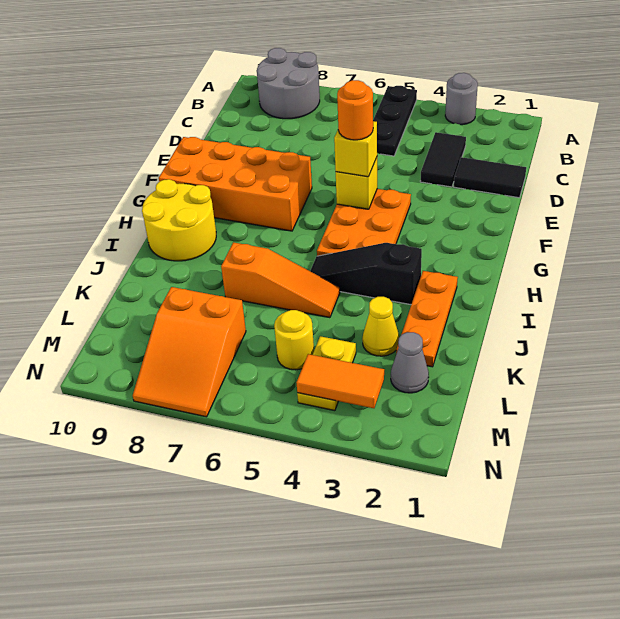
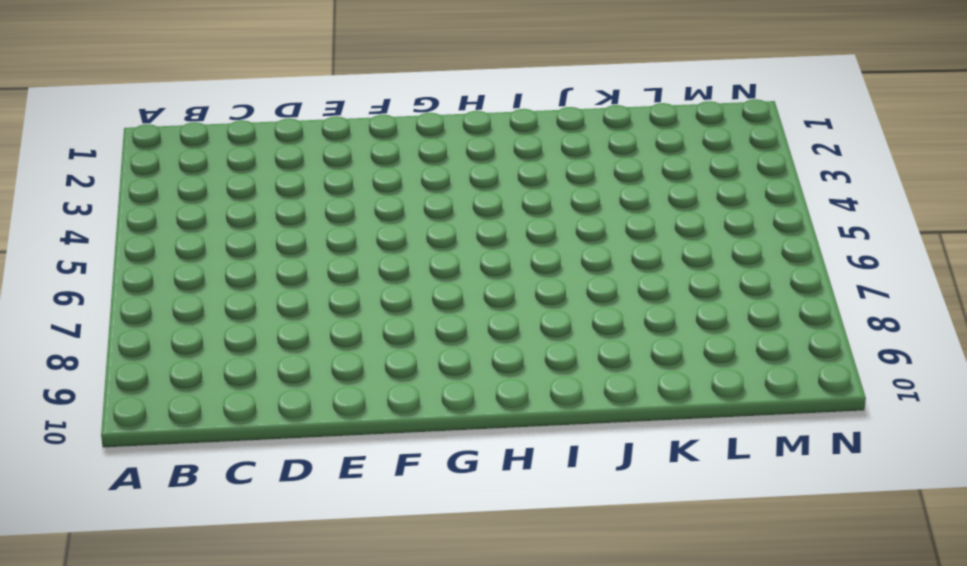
none -> grey 1x1 round brick [445,73,478,125]
none -> black 1x3 plate [373,86,417,156]
none -> grey 2x2 round brick [257,48,320,119]

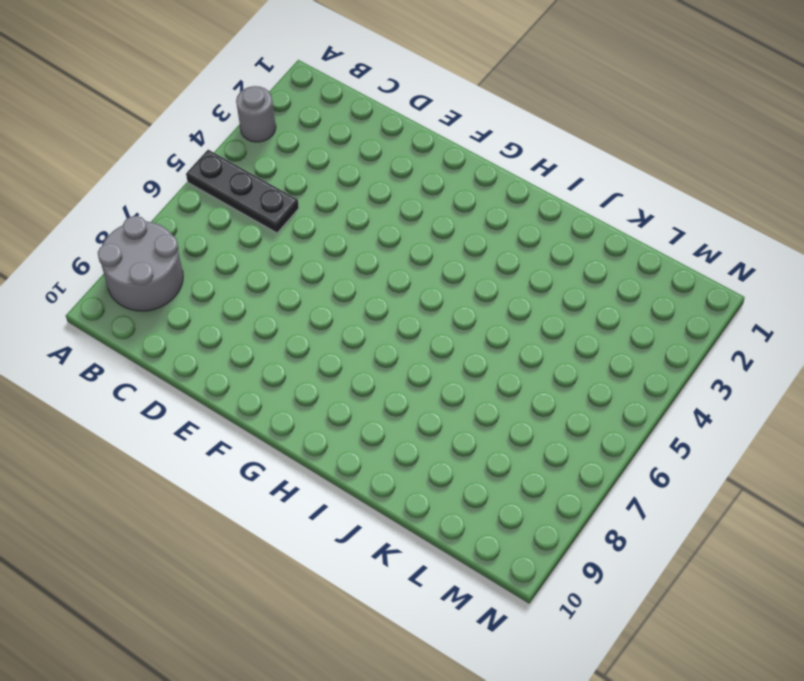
none -> black 1x2 tile [420,132,466,187]
none -> black 1x2 tile [454,157,526,198]
none -> orange 2x3 plate [317,189,411,256]

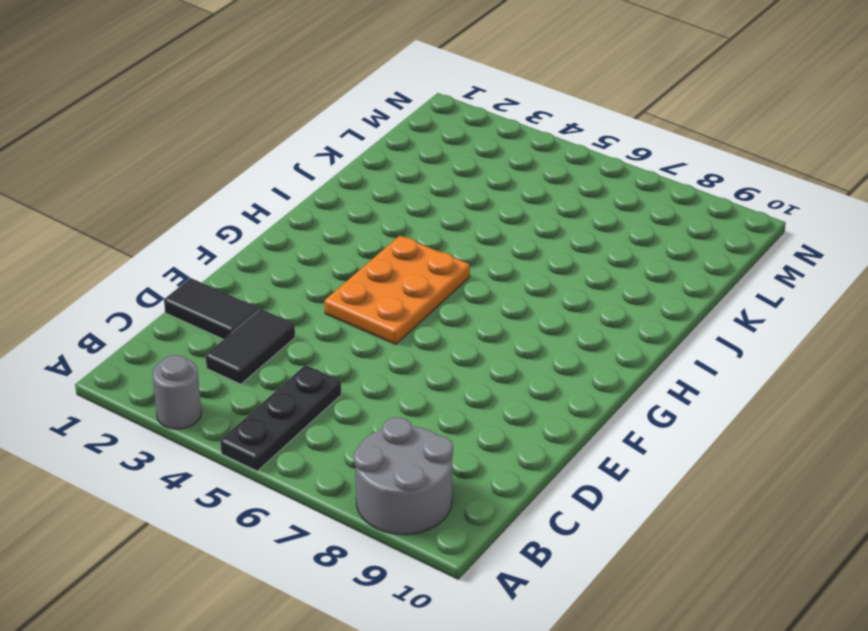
none -> orange 2x4 brick [159,137,312,231]
none -> yellow 2x2 round brick [142,179,216,261]
none -> orange 1x3 plate [396,271,458,367]

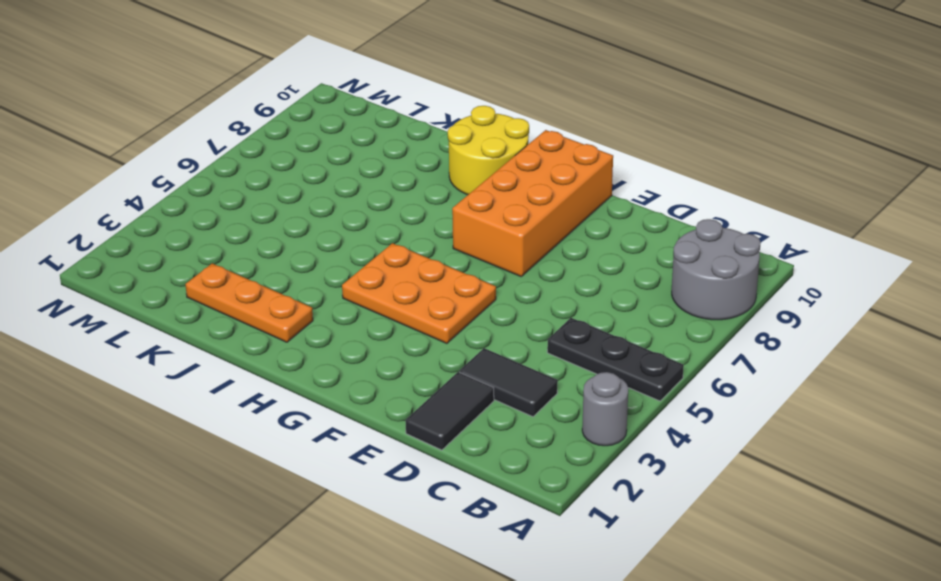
none -> black 1x3 slope [310,243,422,305]
none -> orange 1x3 slope [221,242,340,318]
none -> yellow 1x1 cone [362,297,399,356]

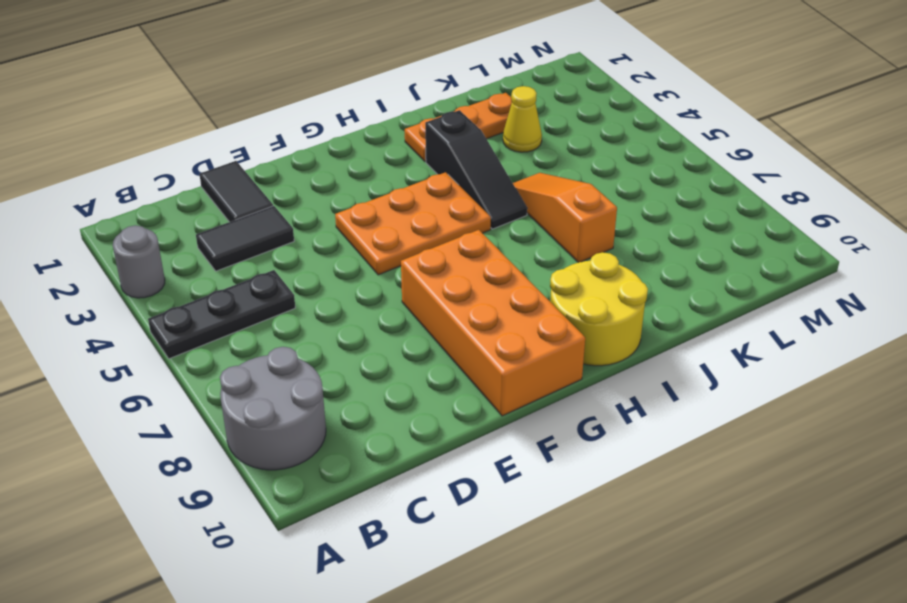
none -> grey 1x1 cone [391,332,429,393]
none -> yellow 1x2 plate [297,336,356,411]
none -> yellow 1x1 round brick [274,310,314,370]

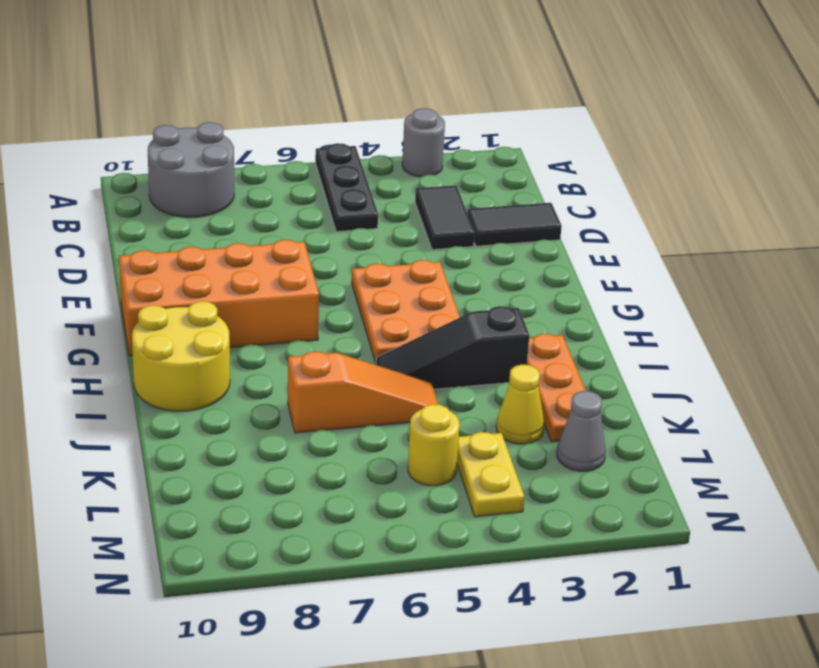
none -> orange 2x3 slope [133,287,246,417]
none -> yellow 1x1 brick [336,157,377,209]
none -> orange 1x2 tile [296,354,384,408]

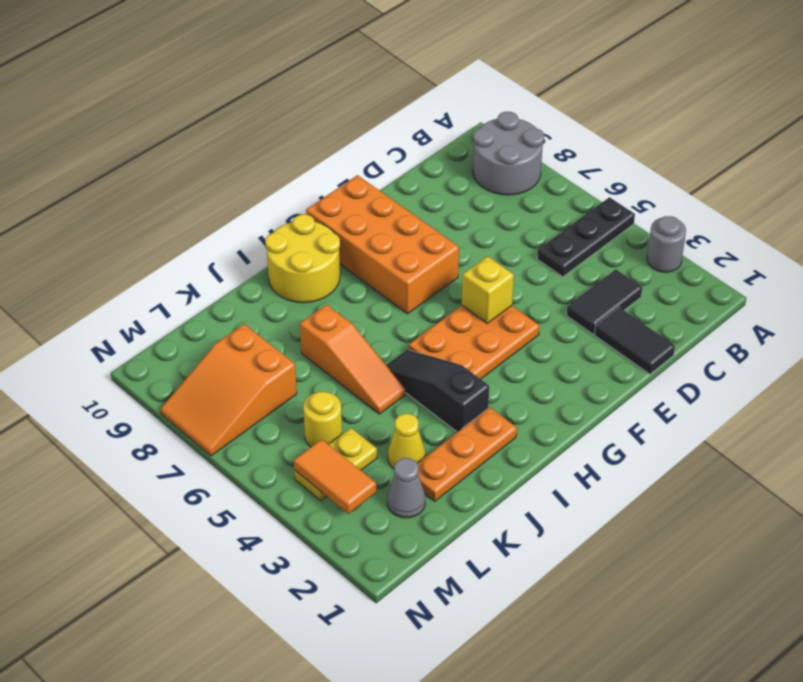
none -> yellow 1x1 brick [334,121,377,177]
none -> orange 1x1 round brick [337,80,373,140]

